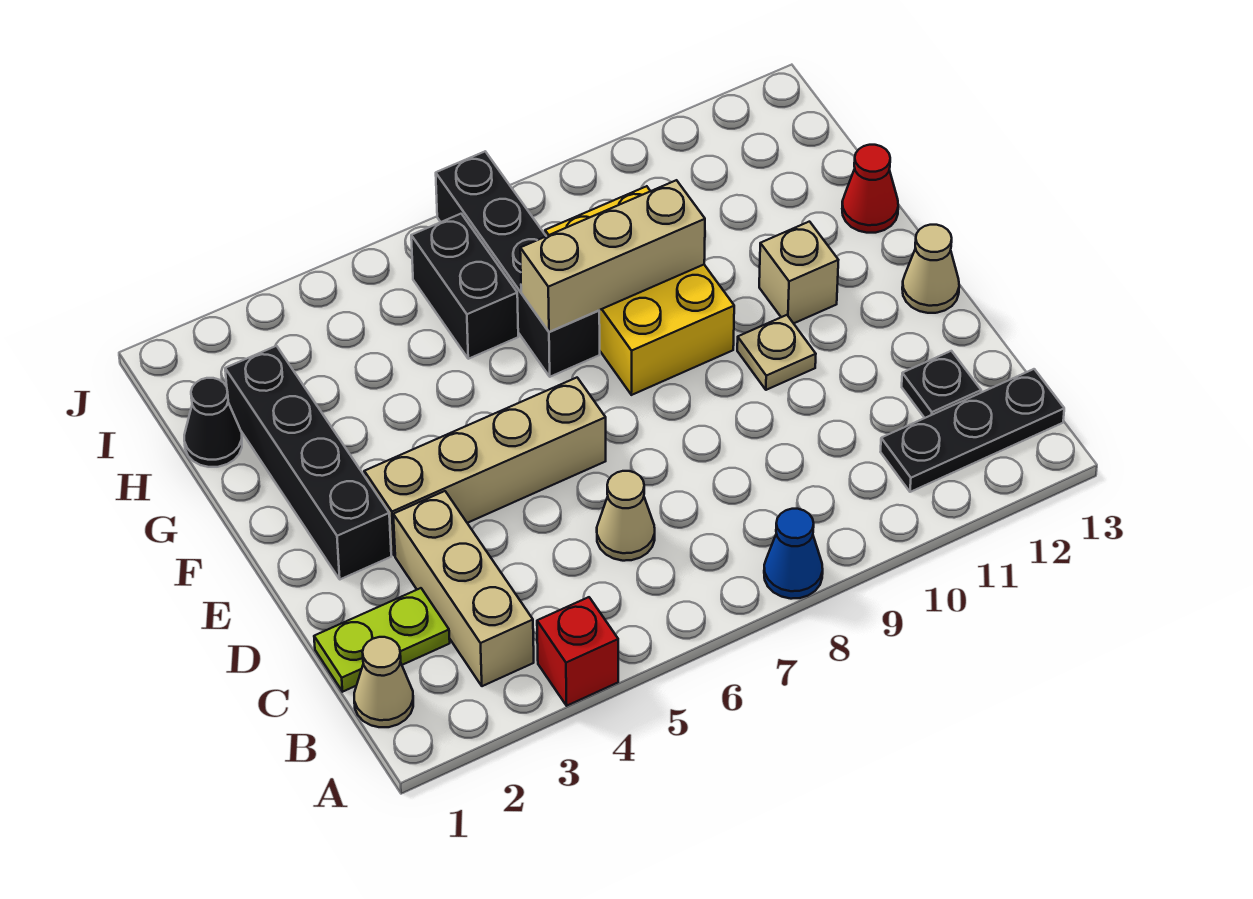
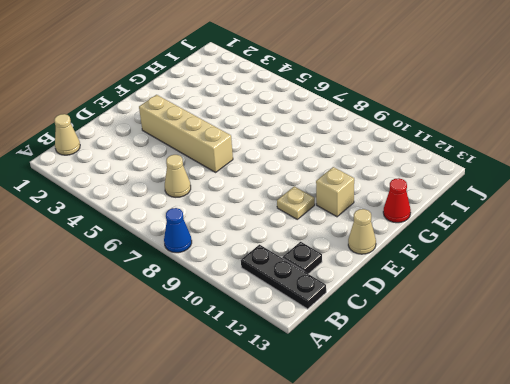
none -> red 1x1 brick [537,597,618,706]
none -> tan 1x3 brick [393,491,534,686]
none -> lime 1x2 plate [314,588,450,692]

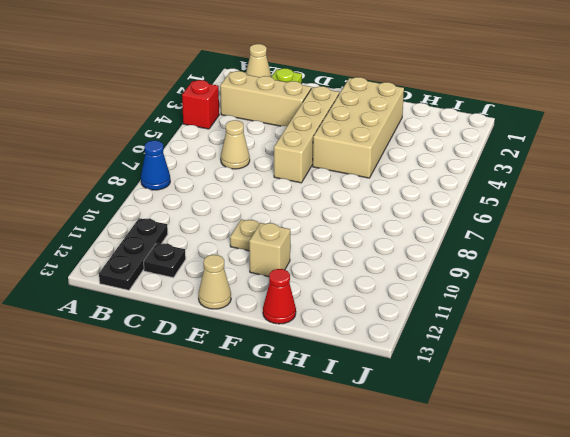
tan 2x4 brick [313,77,404,178] -> black 1x4 brick [225,346,391,579]
none -> yellow 2x3 brick [545,186,734,395]
none -> black 1x4 brick [436,152,600,377]
none -> black 1x1 cone [184,378,242,467]

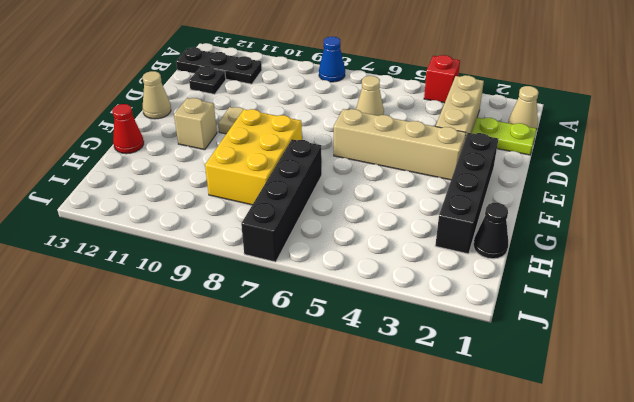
none -> black 1x2 brick [411,214,518,359]
none -> tan 1x3 brick [520,180,705,332]

